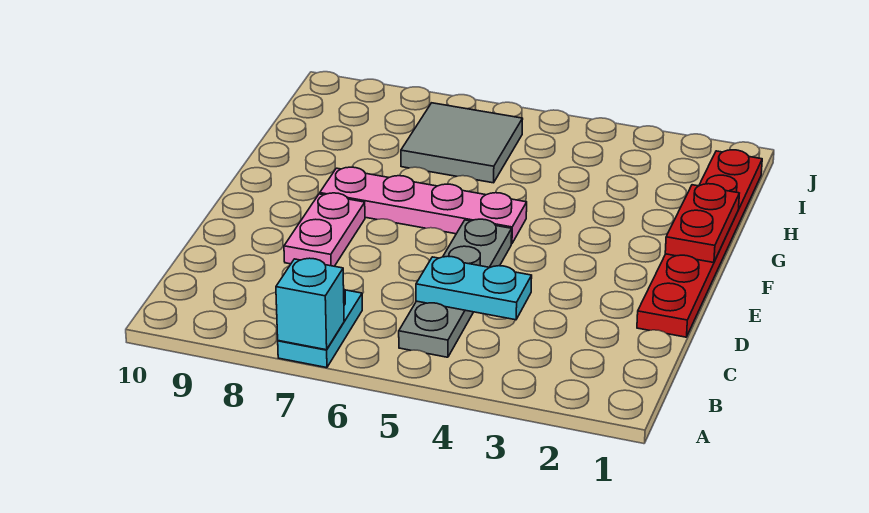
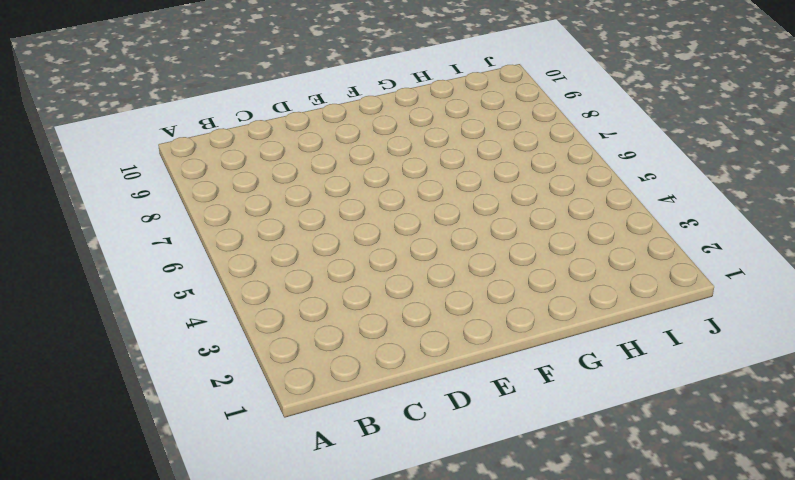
none -> cyan 1x2 plate [278,290,362,368]
none -> grey 1x4 plate [399,219,512,357]

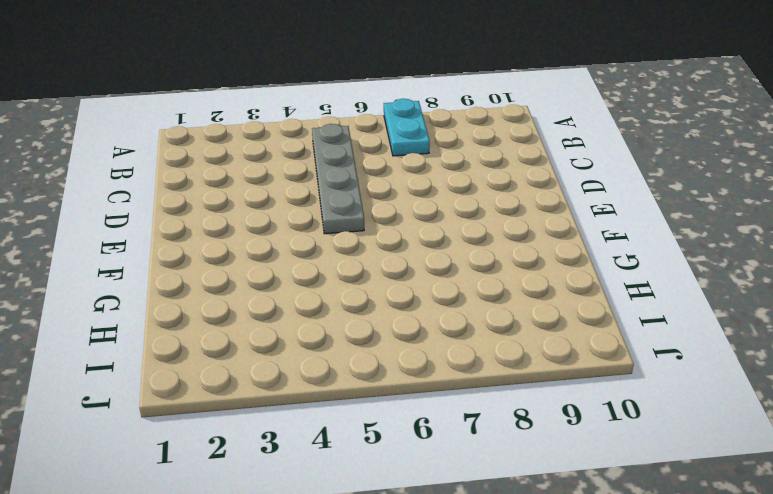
none -> red 1x6 plate [637,150,762,337]
none -> pink 1x2 plate [284,193,365,266]

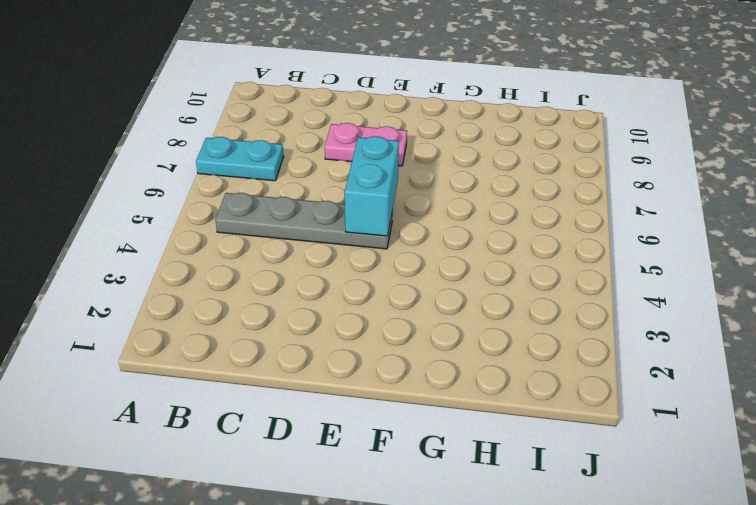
cyan 1x2 brick [345,136,399,236] -> none
none -> red 1x6 plate [637,150,762,337]
none -> pink 1x4 plate [320,167,527,244]

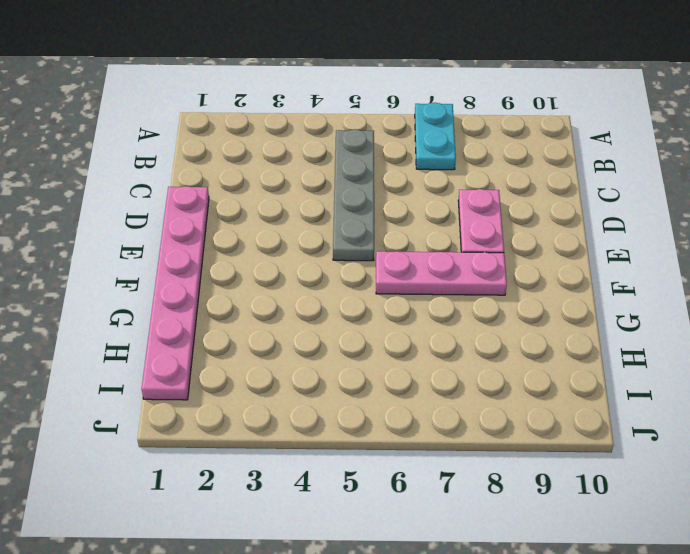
pink 1x6 plate [142,186,209,400] -> red 1x6 plate [637,150,762,337]
pink 1x3 plate [376,251,507,295] -> pink 1x4 plate [320,167,527,244]
none -> grey 2x2 tile [401,103,523,183]
none -> cyan 1x1 brick [276,258,344,350]

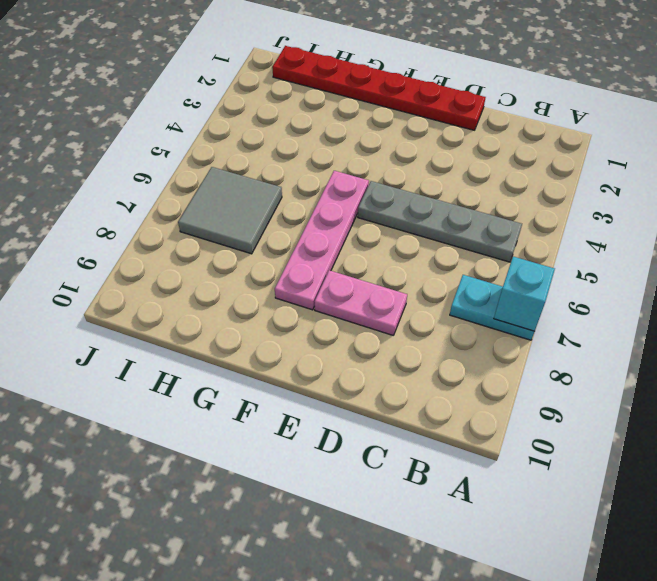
none -> cyan 1x2 plate [416,256,532,320]
none -> red 1x2 plate [665,184,739,263]

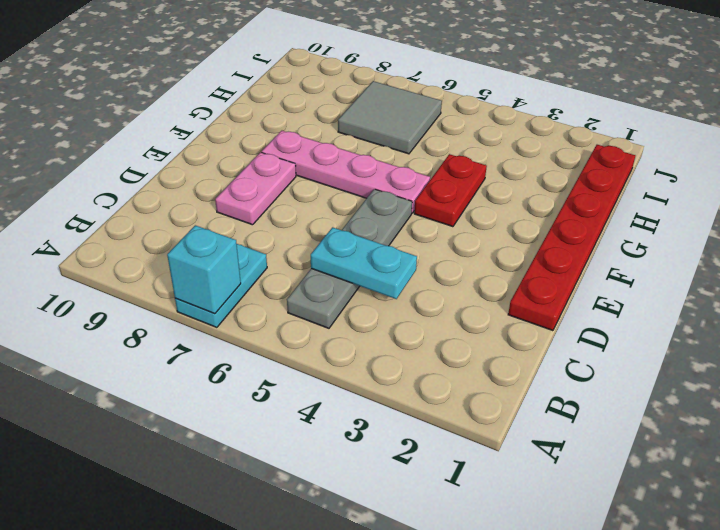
red 1x2 plate [414,154,487,227] -> red 1x2 plate moved to [665,184,739,263]

